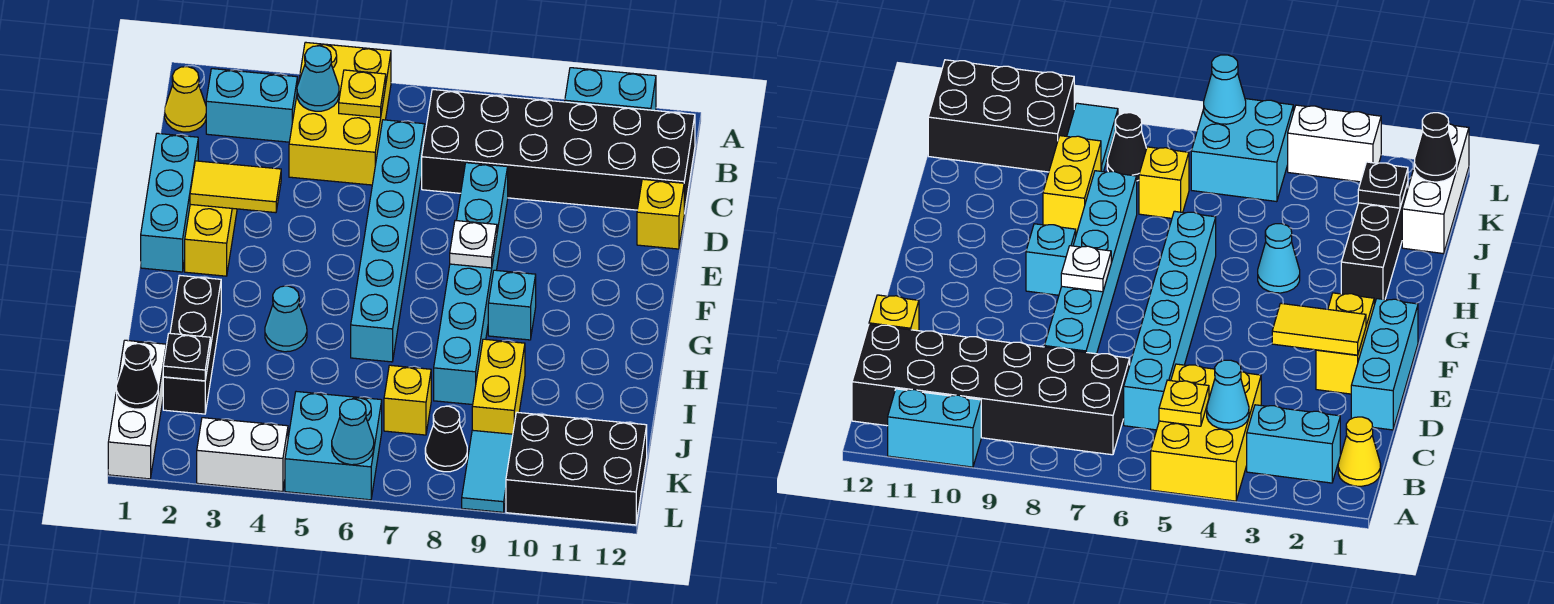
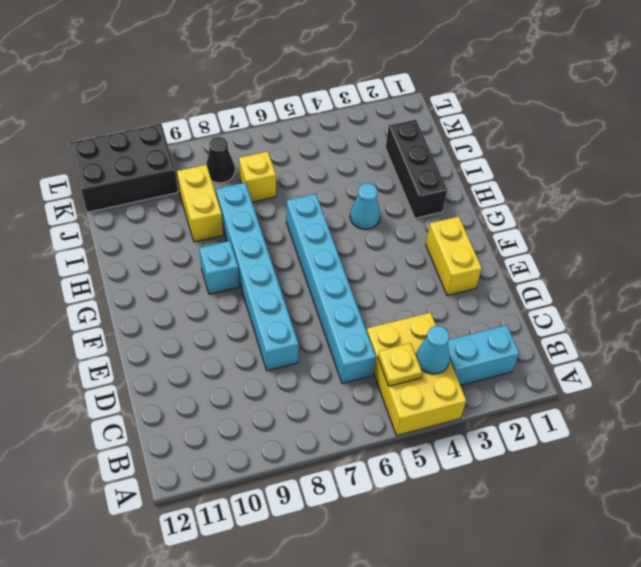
none -> cyan 1x2 brick [565,68,656,111]
none -> yellow 1x1 cone [165,67,206,132]
none -> black 2x6 brick [422,89,695,214]

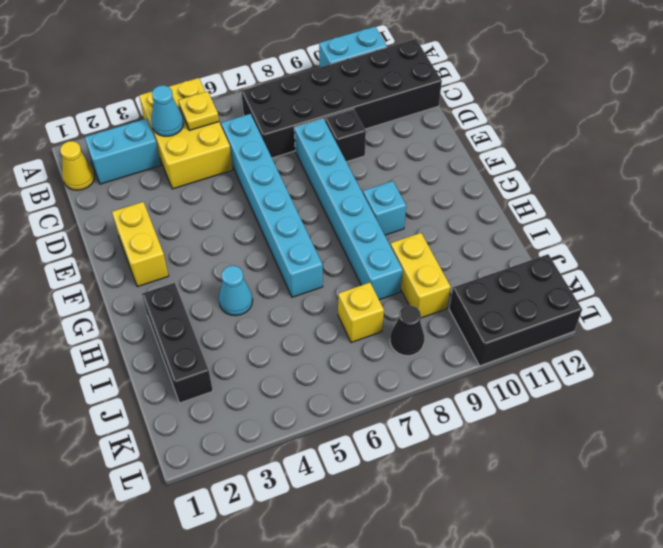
black 1x1 brick [325,109,366,162] -> none
none -> cyan 1x3 brick [141,133,198,272]
none -> yellow 1x1 brick [637,179,684,249]
none -> white 1x3 brick [108,340,166,479]

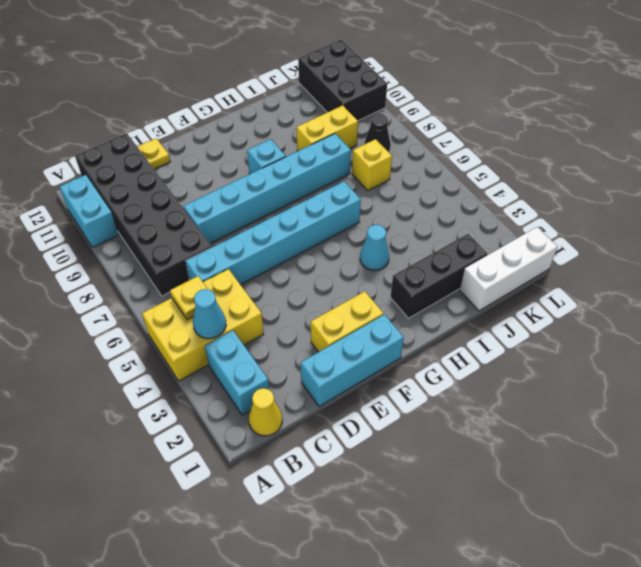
yellow 1x1 plate [138,138,170,169] -> yellow 1x1 brick [637,179,684,249]
none -> cyan 2x2 brick [285,392,382,500]
none -> cyan 1x2 tile [462,430,513,512]
none -> white 1x2 brick [197,418,288,491]

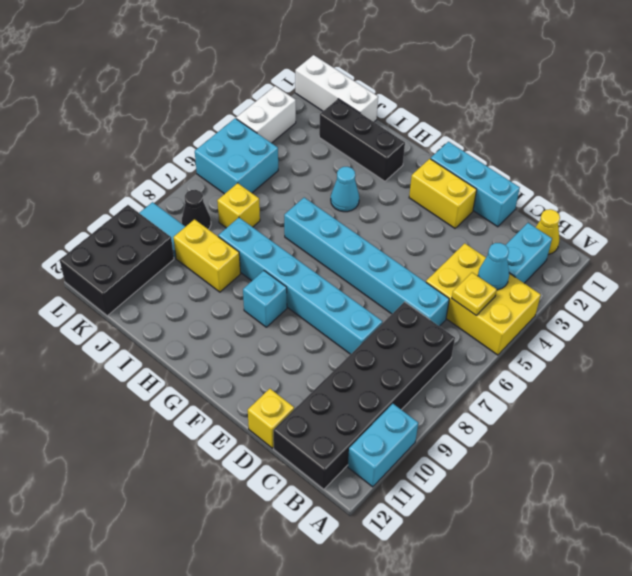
none -> yellow 1x2 tile [190,161,281,213]
none -> white 1x1 plate [450,221,497,268]
none -> black 1x1 plate [163,333,210,381]

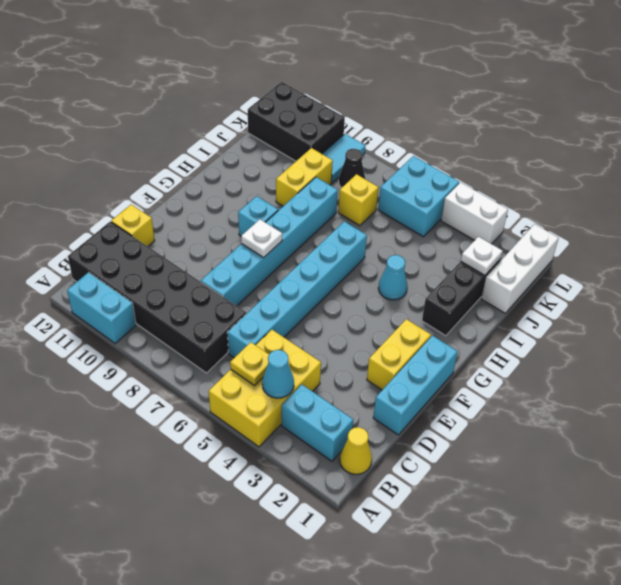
white 1x1 plate [461,237,503,275] -> black 1x1 plate [163,333,210,381]
none -> yellow 1x2 tile [190,161,281,213]
none -> black 1x1 cone [116,344,158,409]
none -> cyan 1x1 cone [332,399,374,465]

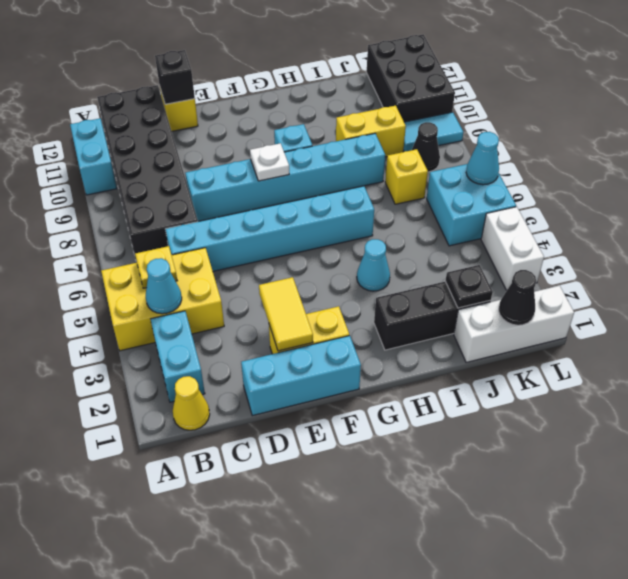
black 1x1 brick [155,50,195,105] -> none

